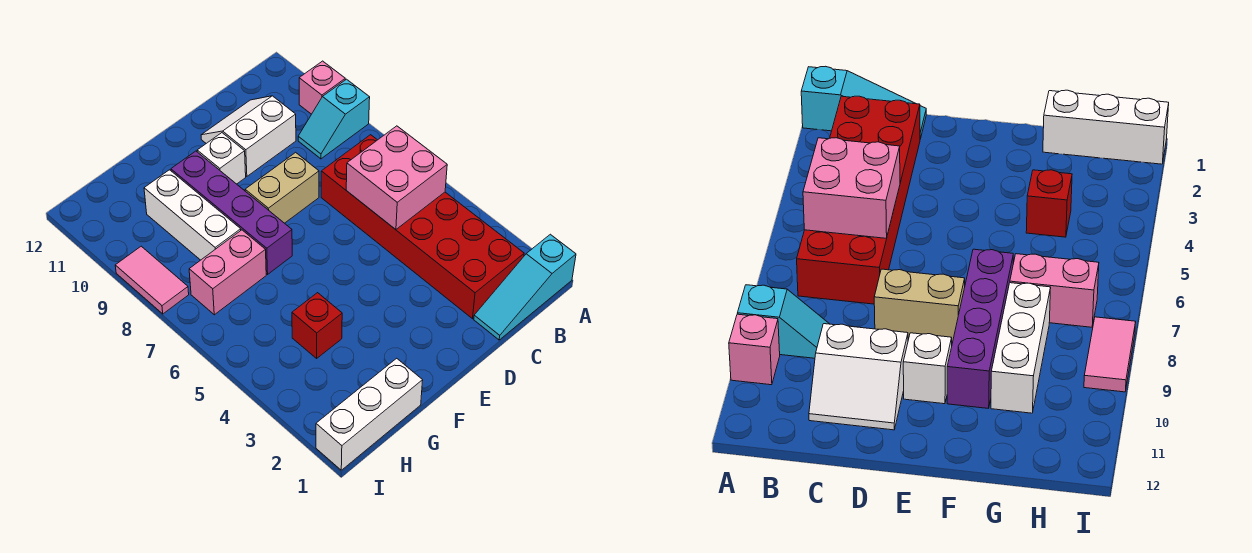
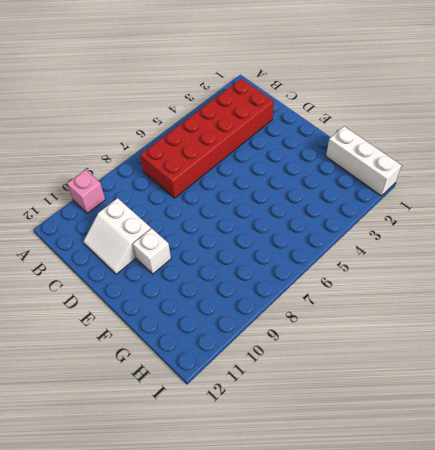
none -> cyan 1x3 slope [474,234,576,340]
none -> cyan 1x2 slope [298,79,370,159]
none -> tan 1x2 brick [245,152,319,223]

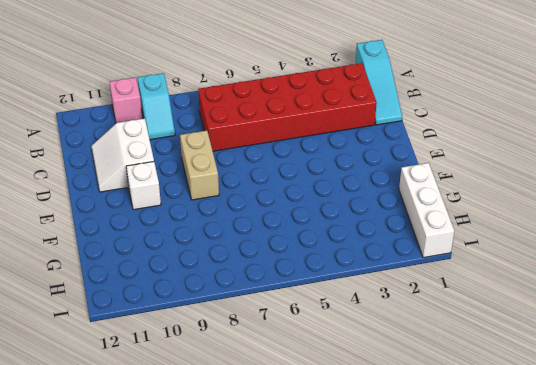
none -> purple 1x4 brick [171,151,292,274]
none -> red 1x1 brick [292,293,342,358]
none -> pink 1x2 brick [189,230,266,315]

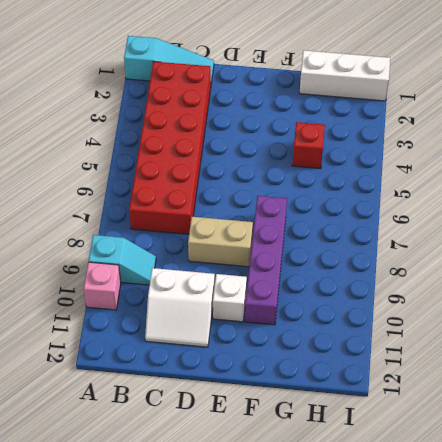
none -> pink 1x2 brick [189,230,266,315]
none -> white 1x3 brick [144,170,241,260]
none -> pink 1x2 tile [115,246,189,314]

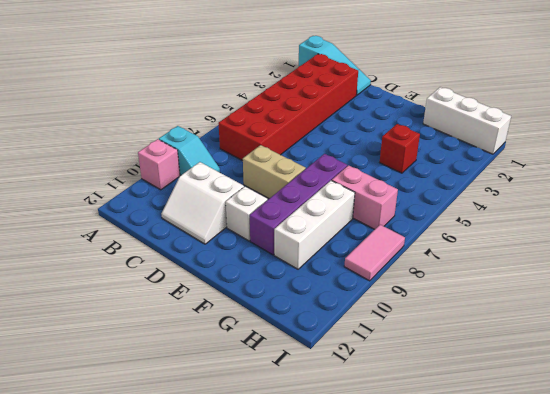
none -> pink 2x2 brick [346,126,447,229]

